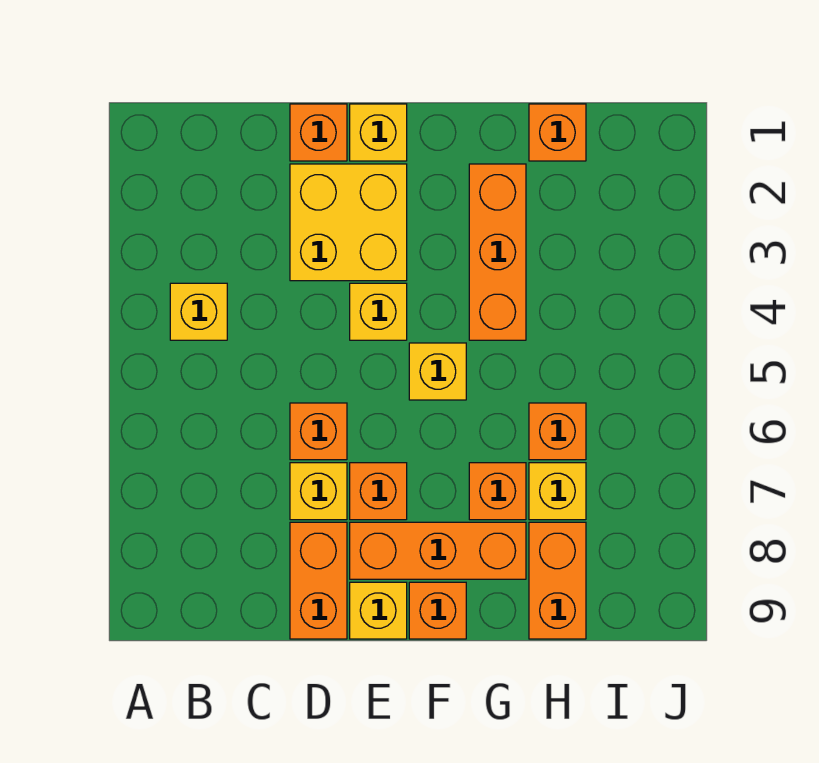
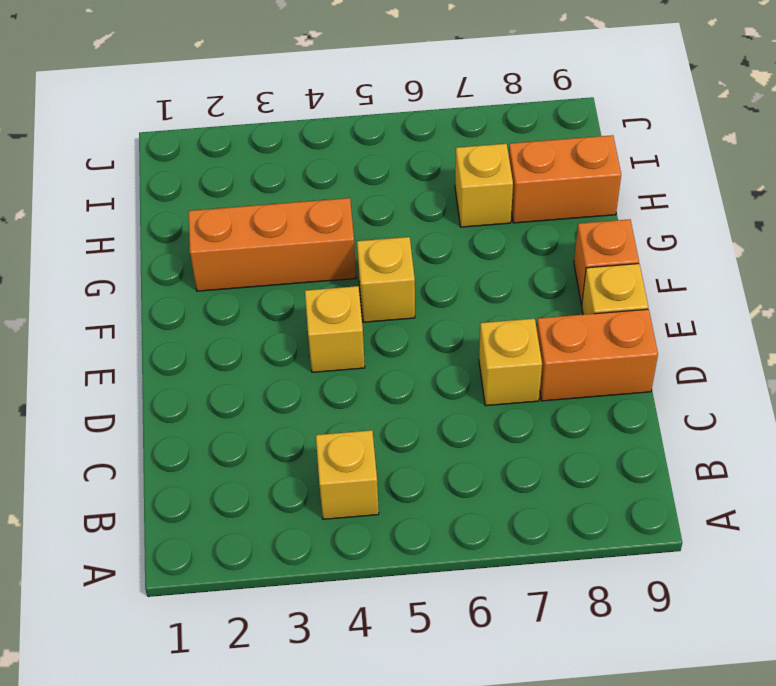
none -> orange 1x1 brick [290,104,347,161]
none -> yellow 2x2 brick [290,164,407,281]
none -> orange 1x1 brick [290,403,347,460]

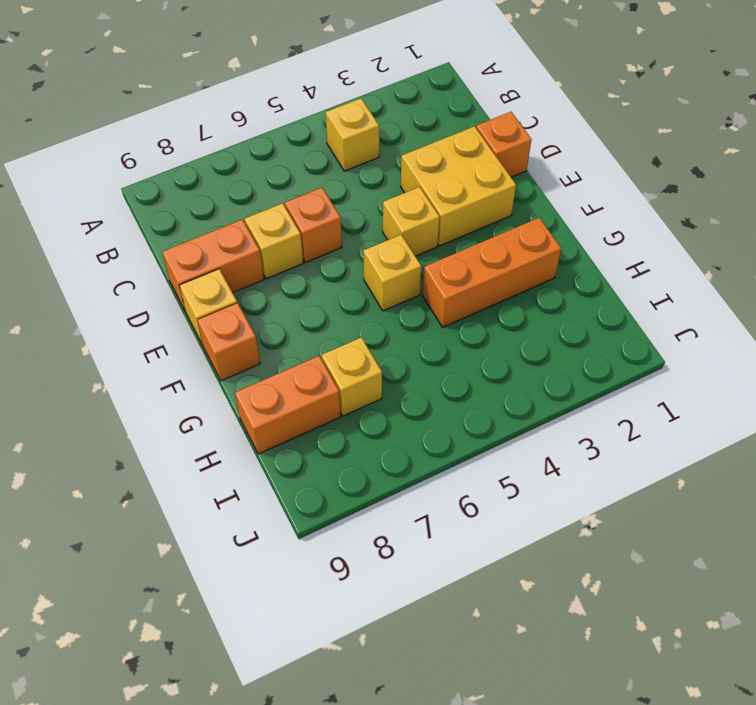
none -> yellow 1x1 brick [350,104,407,161]
none -> orange 1x1 brick [350,463,407,520]
none -> orange 1x3 brick [350,522,526,579]

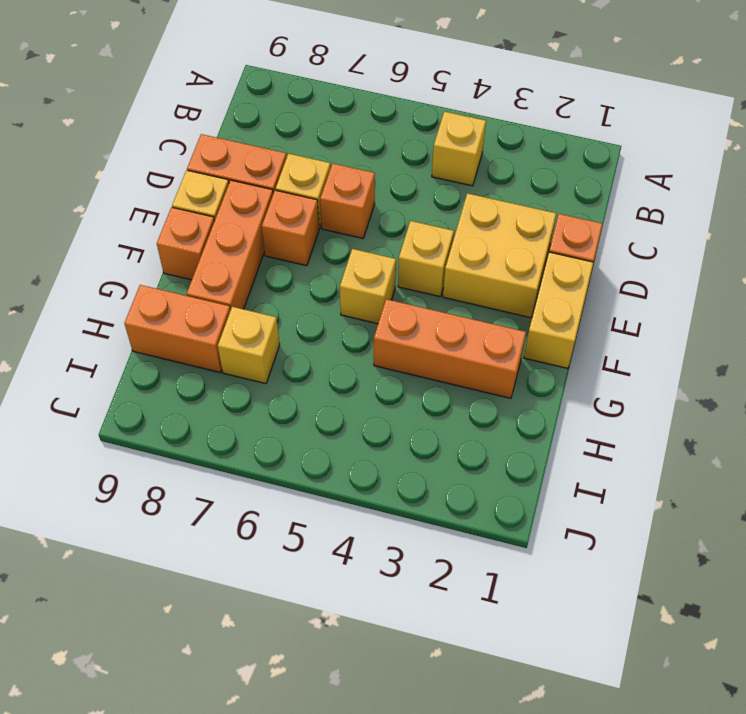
yellow 1x2 brick [524,252,594,368] -> yellow 1x1 brick [350,104,407,161]
none -> orange 1x1 brick [469,463,526,520]
none -> orange 1x1 brick [529,104,586,161]
none -> orange 1x1 brick [529,403,586,460]

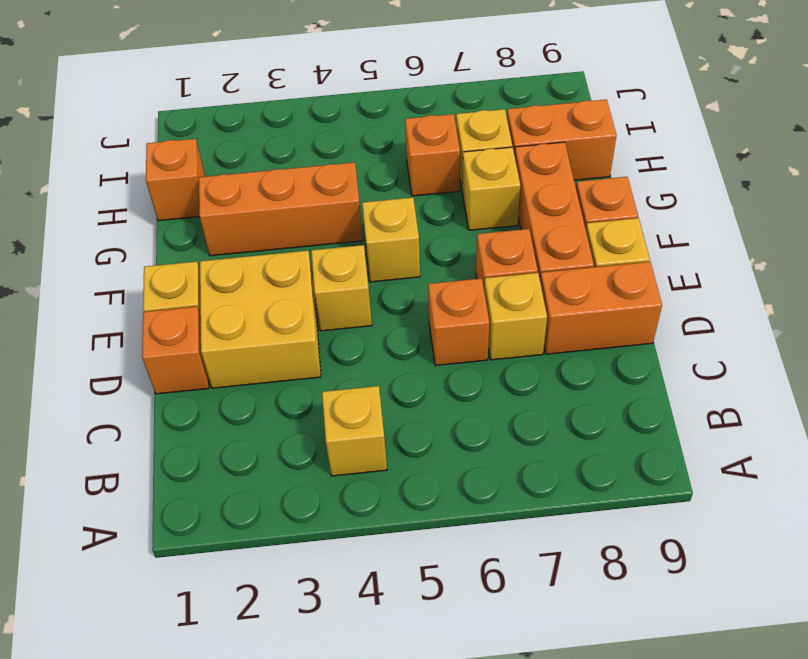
yellow 1x1 brick [462,147,520,230] -> orange 1x1 brick [469,463,526,520]

